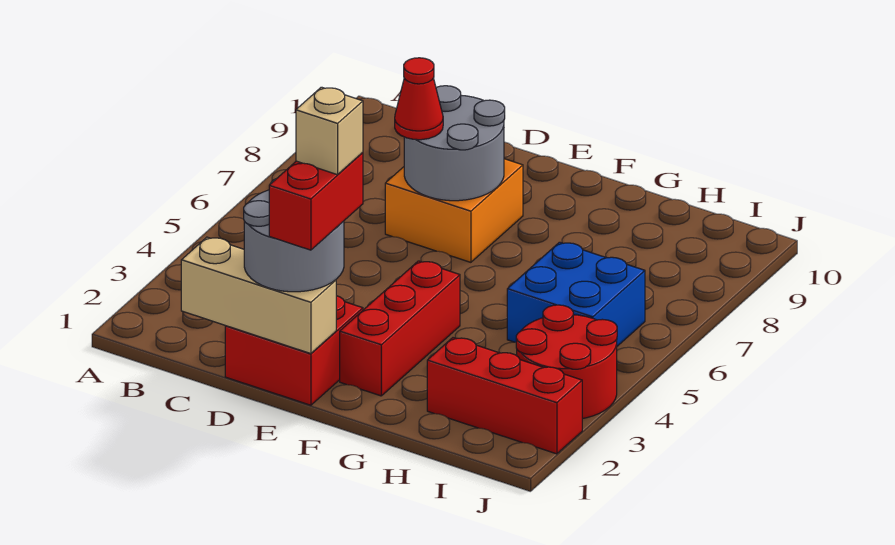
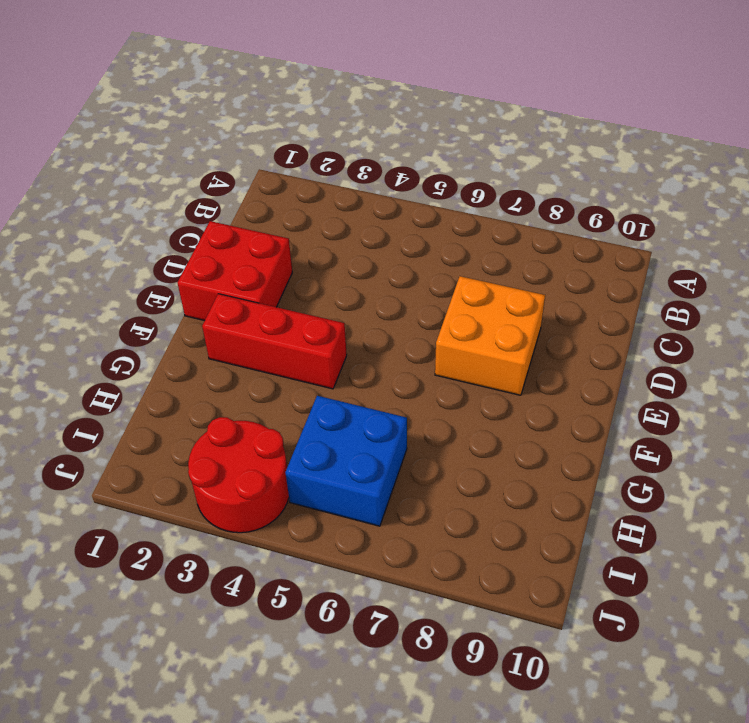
none -> red 1x3 brick [427,338,582,454]
none -> tan 1x3 brick [181,237,336,354]
none -> grey 2x2 round brick [404,86,505,201]

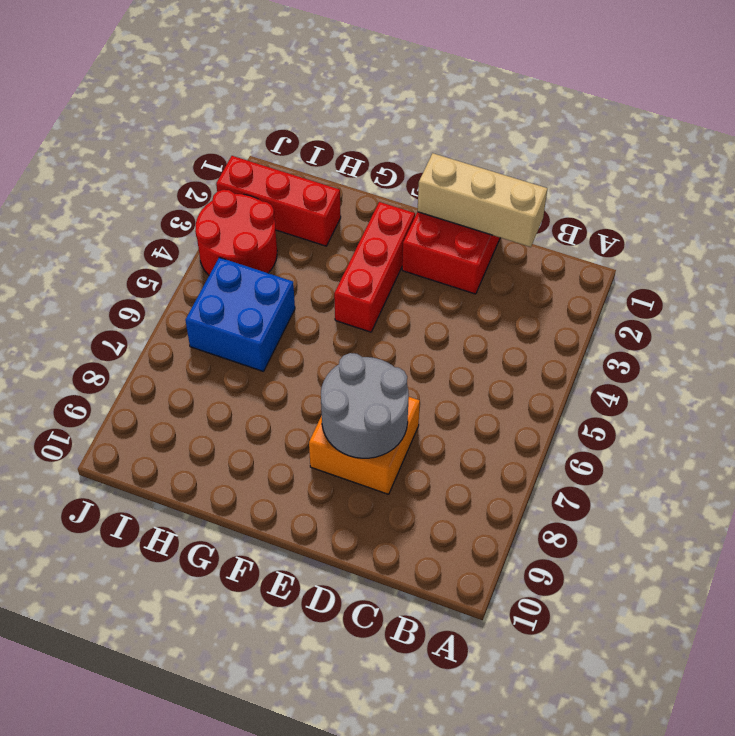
none -> grey 2x2 round brick [244,179,344,292]
none -> red 1x1 cone [395,58,443,140]
none -> red 1x2 brick [269,153,363,250]

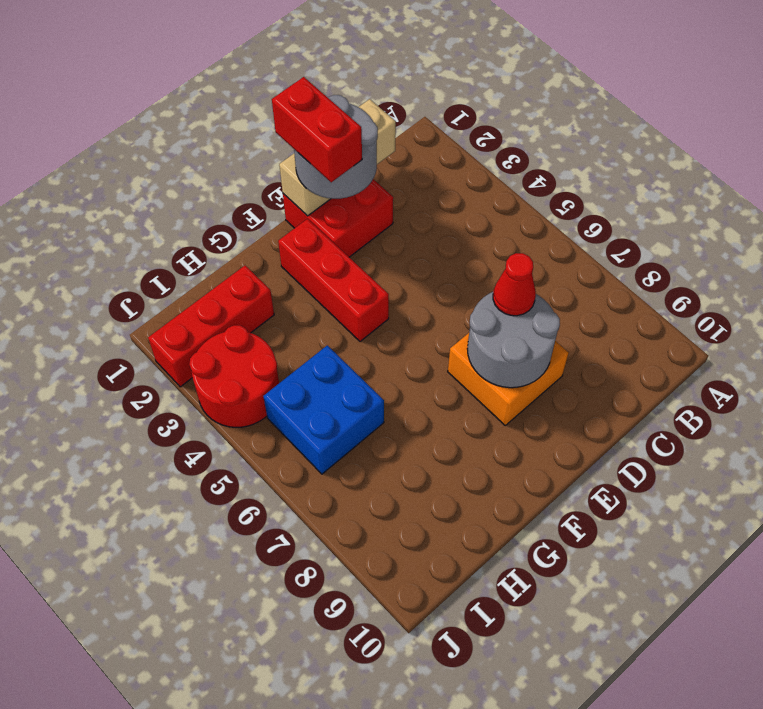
none -> tan 1x1 brick [296,87,363,175]

